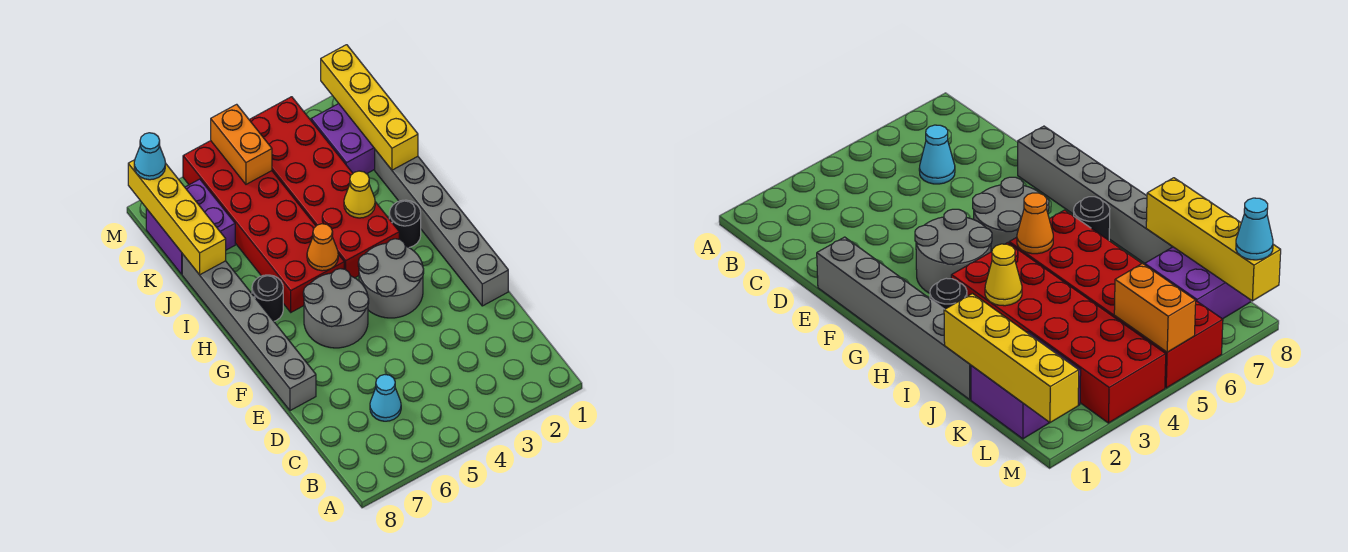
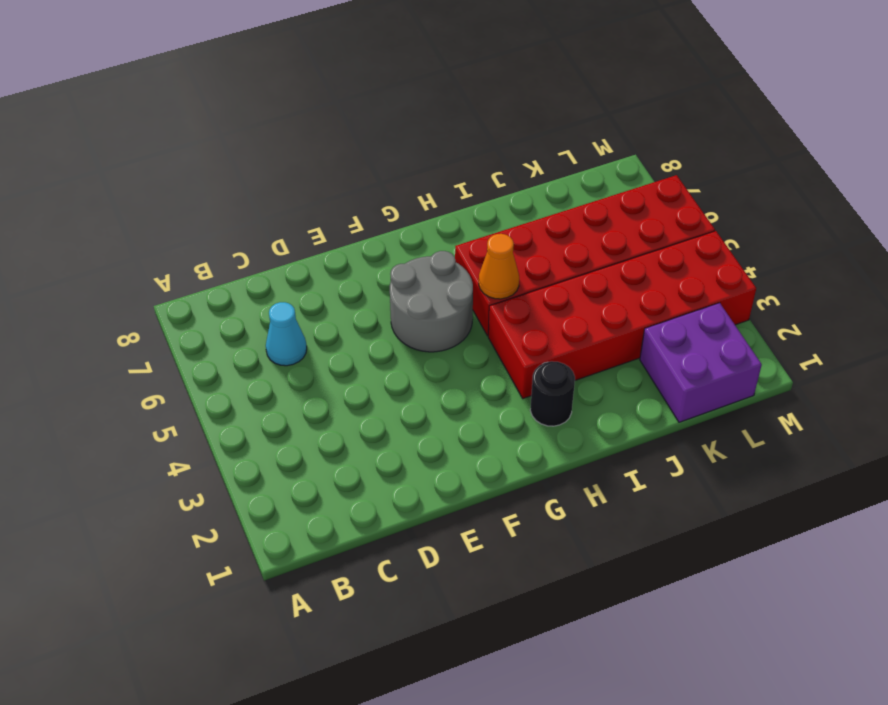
none -> grey 1x6 brick [375,150,508,306]
none -> grey 1x6 brick [182,254,316,411]
none -> grey 2x2 round brick [358,239,424,318]

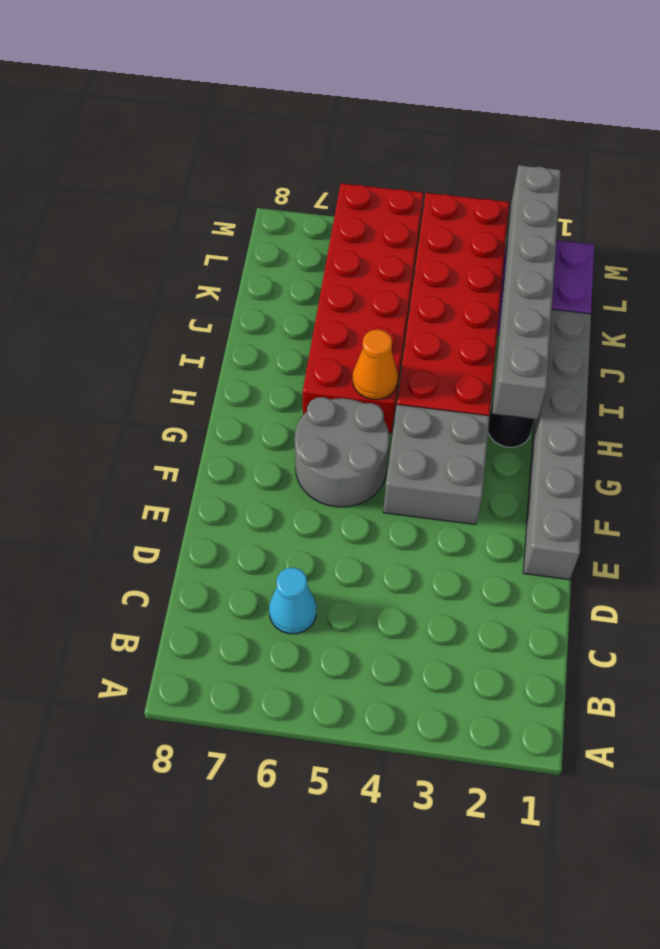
grey 2x2 brick [383,405,490,525] -> grey 2x2 round brick [358,239,424,318]
grey 1x6 brick [492,165,561,419] -> grey 1x6 brick moved to [182,254,316,411]
none -> black 1x1 round brick [252,275,283,321]
none -> purple 2x2 brick [146,179,235,274]
none -> yellow 1x1 cone [344,171,375,218]

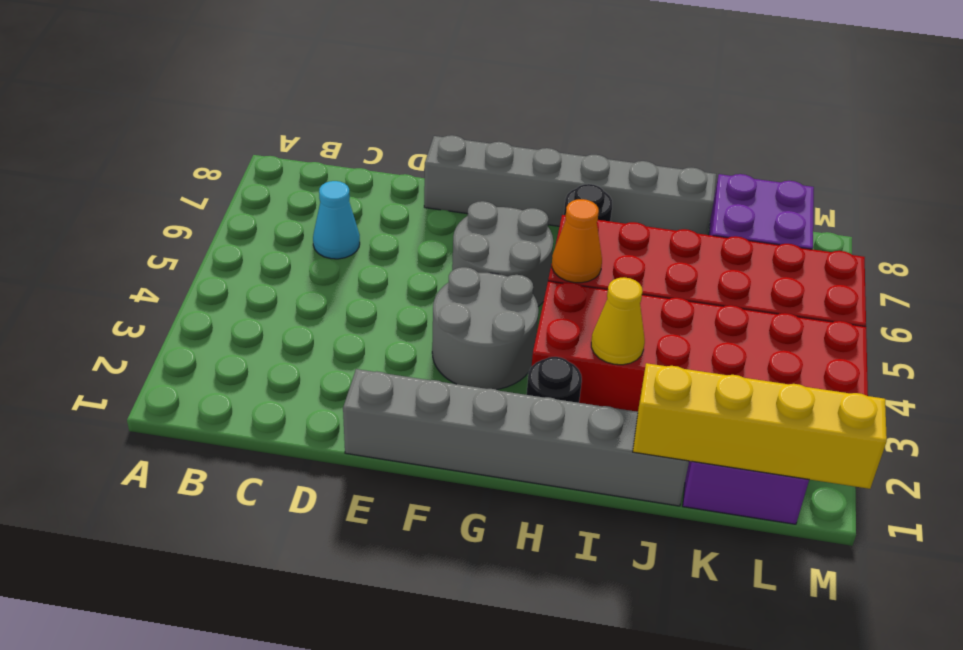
none -> yellow 1x4 brick [128,160,226,275]
none -> orange 1x2 brick [211,104,272,184]
none -> cyan 1x1 cone [134,133,165,180]

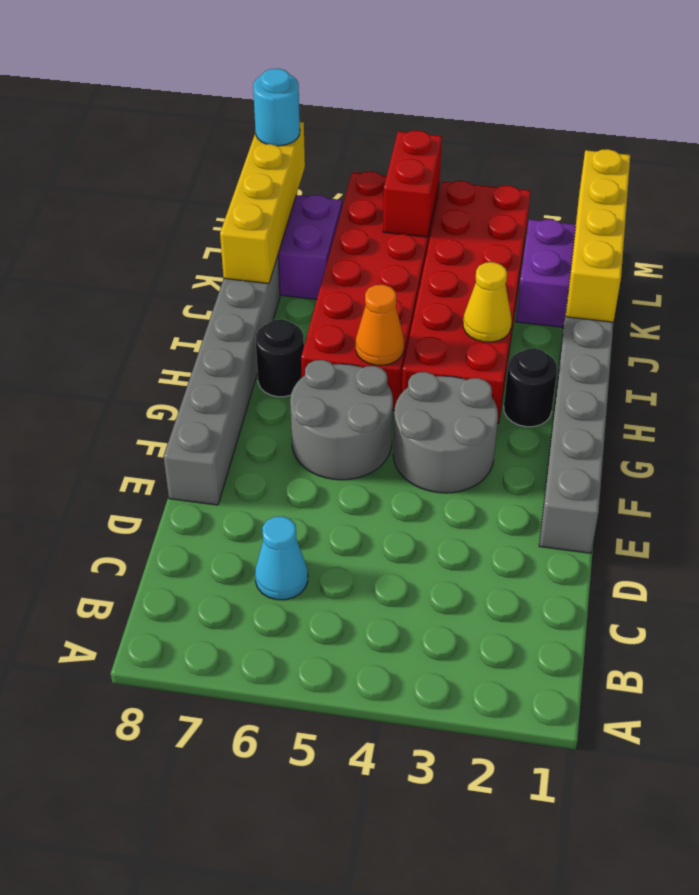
red 1x2 brick [383,130,442,237] -> orange 1x2 brick [211,104,272,184]
cyan 1x1 round brick [253,69,300,146] -> cyan 1x1 cone [134,133,165,180]

